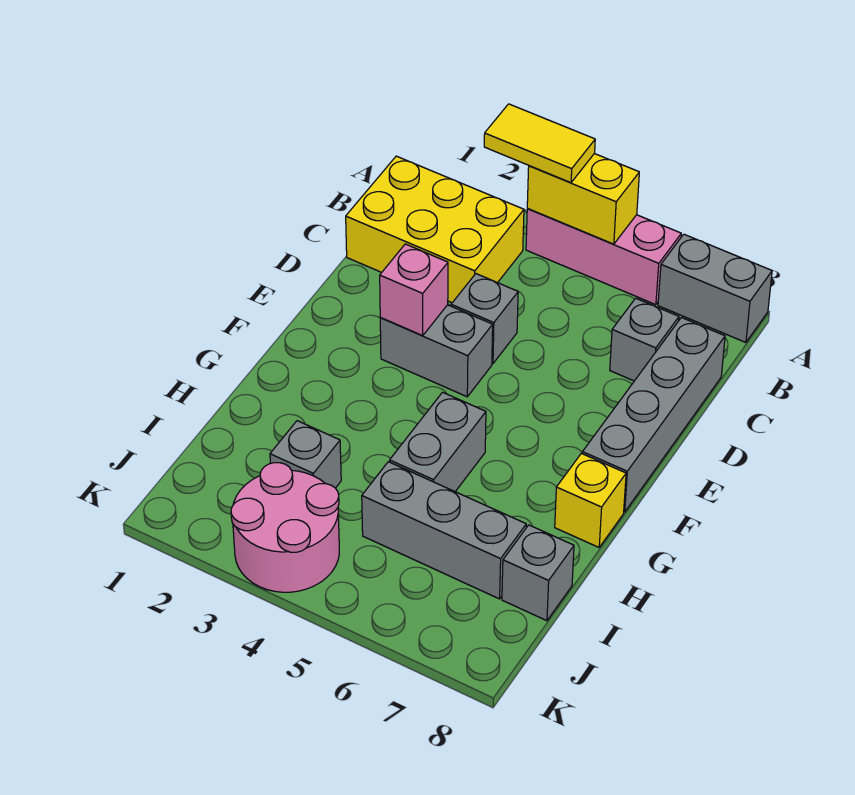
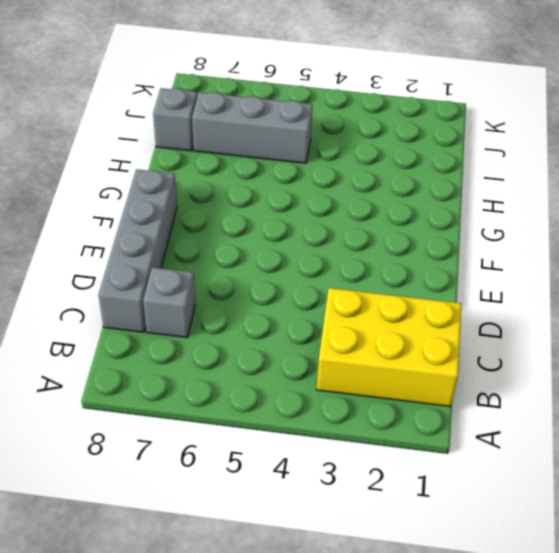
none -> pink 1x3 brick [526,209,681,305]
none -> grey 1x2 brick [658,234,772,342]
none -> grey 1x1 brick [451,274,518,364]

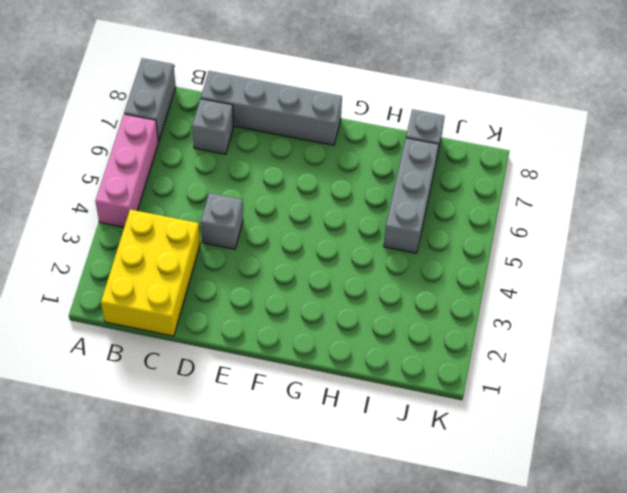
none -> grey 1x2 brick [380,305,493,397]
none -> grey 1x2 brick [390,392,486,492]
none -> yellow 1x1 brick [555,453,626,547]

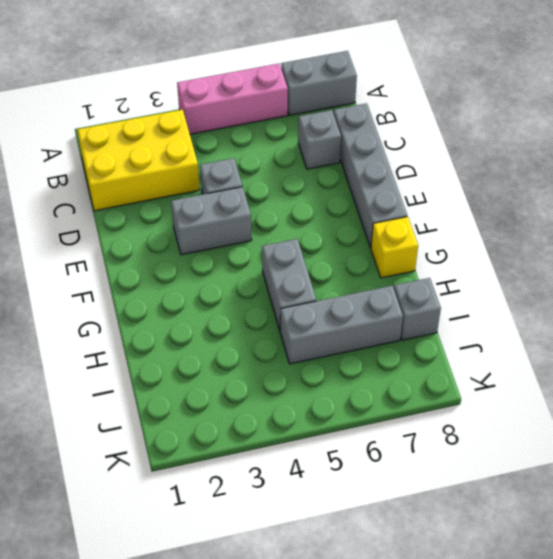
none -> grey 1x1 brick [270,421,341,488]
none -> pink 2x2 round brick [231,463,339,592]
none -> yellow 1x2 brick [527,154,639,244]

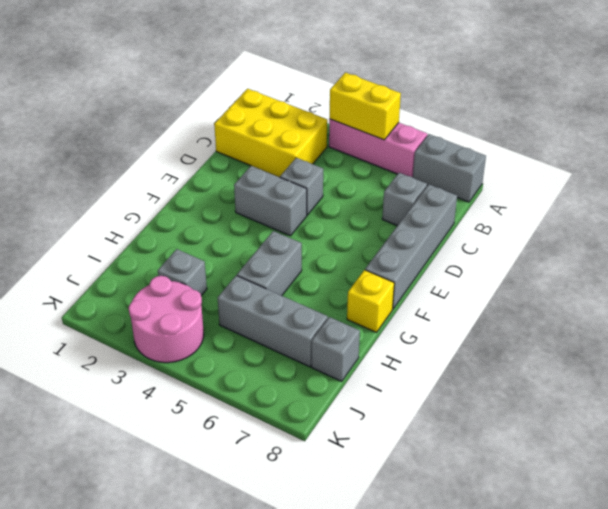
none -> pink 1x1 brick [380,244,448,336]
none -> yellow 1x2 tile [484,104,595,183]

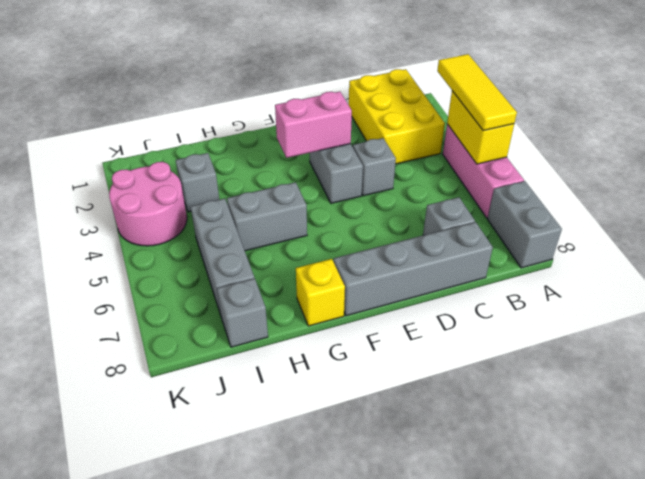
yellow 1x3 tile [437,54,517,131] -> yellow 1x2 tile [484,104,595,183]
pink 1x2 brick [275,92,352,158] -> pink 1x1 brick [380,244,448,336]

